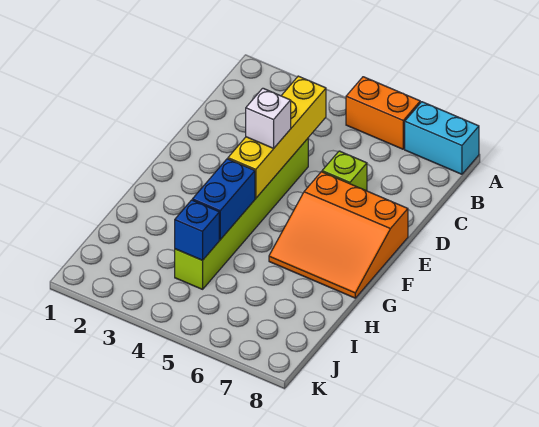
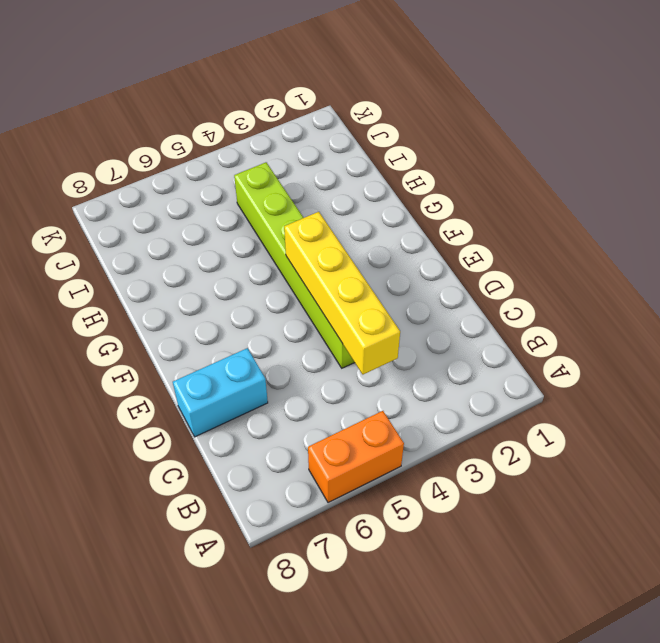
cyan 1x2 brick [173,348,268,437] -> cyan 1x2 brick moved to [405,102,479,174]
none -> lime 1x1 brick [322,151,367,191]
none -> orange 3x3 slope [269,172,408,298]

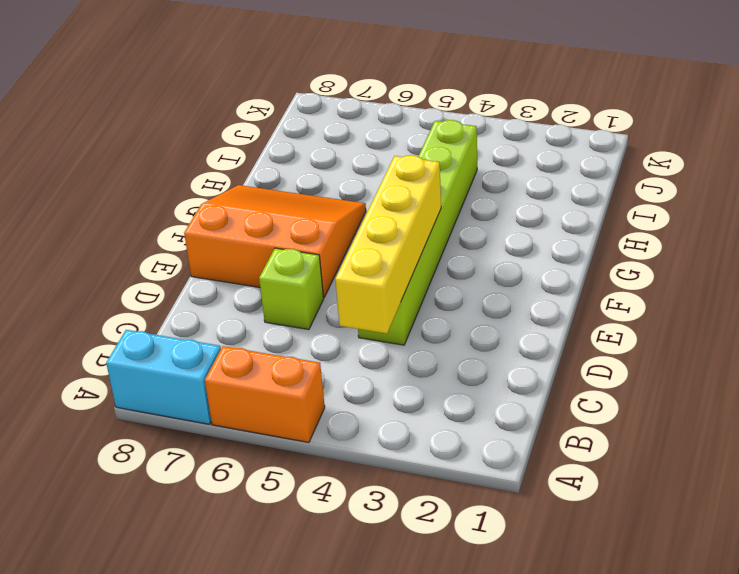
none -> blue 1x2 brick [192,159,255,240]
none -> blue 1x1 brick [175,200,219,260]

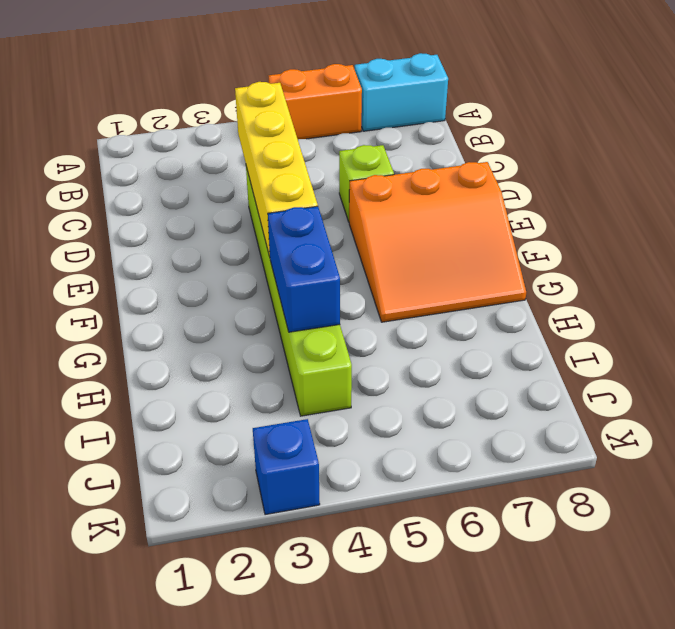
blue 1x1 brick [253,419,320,515] -> blue 1x1 brick moved to [175,200,219,260]
none -> white 1x1 brick [246,88,291,148]

